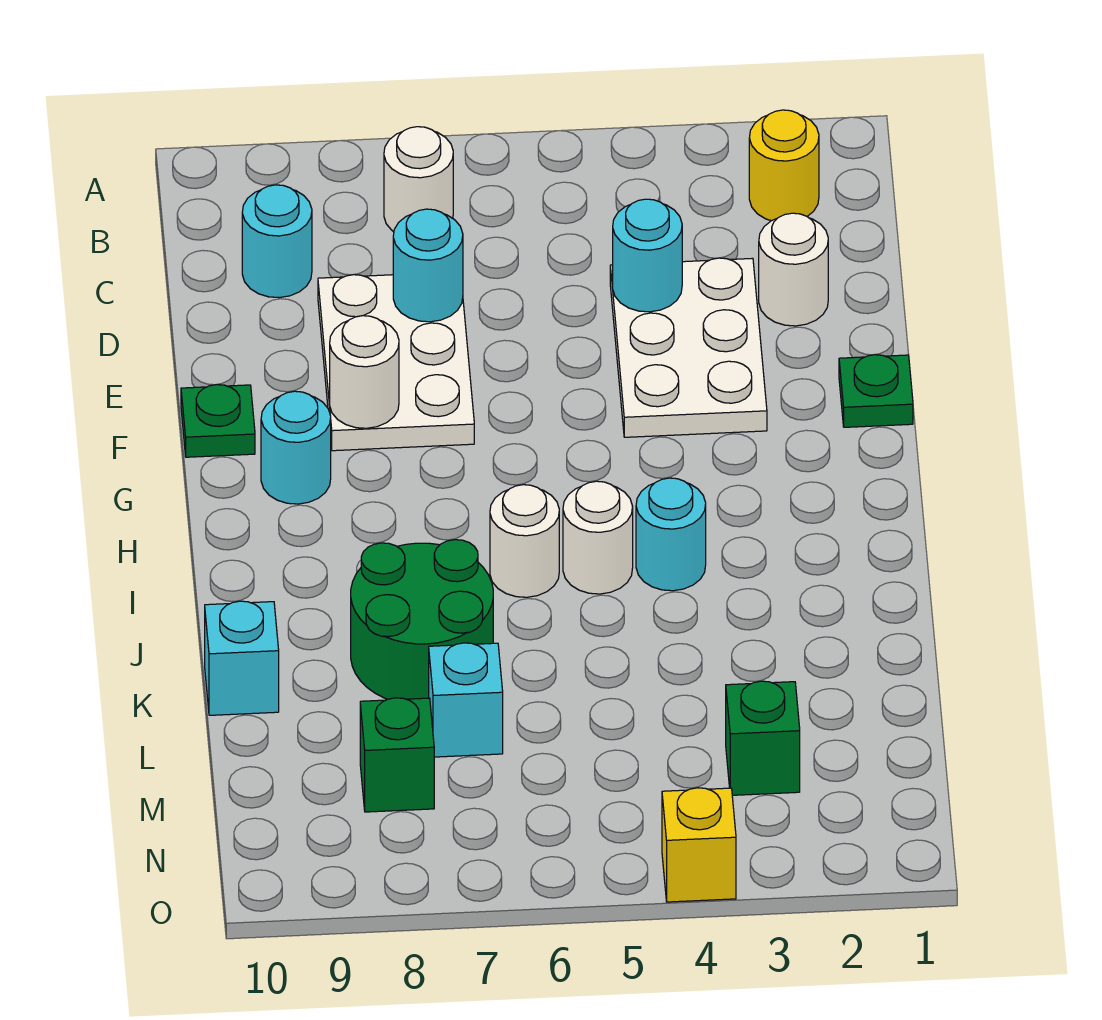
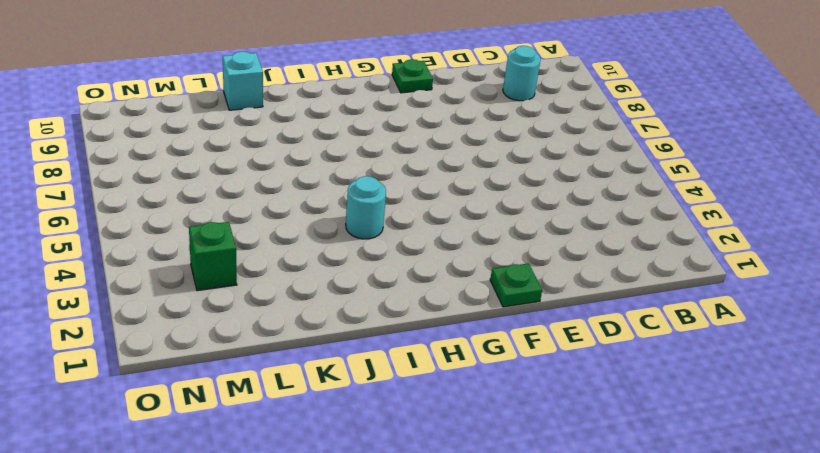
none -> yellow 1x1 round brick [749,110,819,221]
none -> white 1x1 round brick [384,127,453,232]
none -> white 1x1 round brick [759,213,828,326]

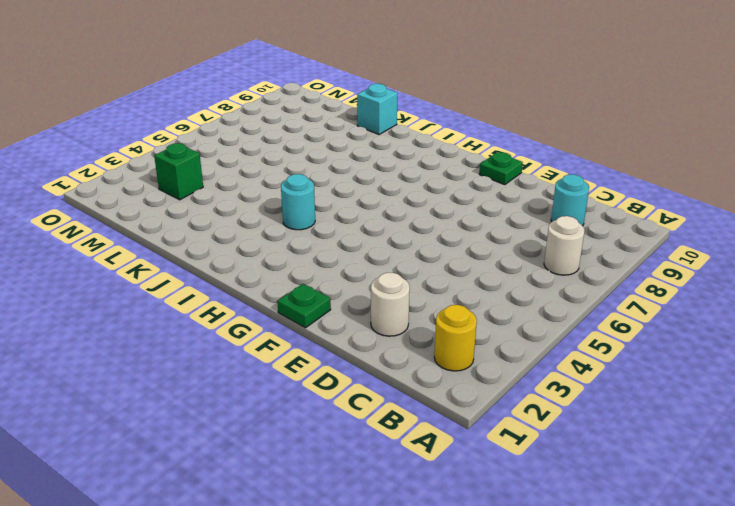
none -> white 2x3 plate [610,258,767,437]
none -> white 2x3 plate [318,275,474,451]
none -> cyan 1x1 round brick [261,391,331,504]

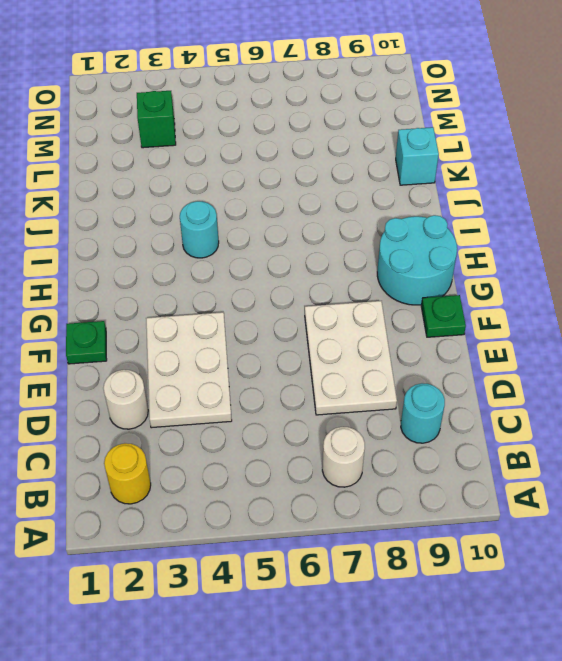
cyan 2x2 round brick [377,215,457,305] -> cyan 1x1 round brick [261,391,331,504]
none -> white 1x1 round brick [563,481,633,594]
none -> white 1x1 round brick [490,485,559,597]
none -> green 2x2 round brick [351,540,493,699]

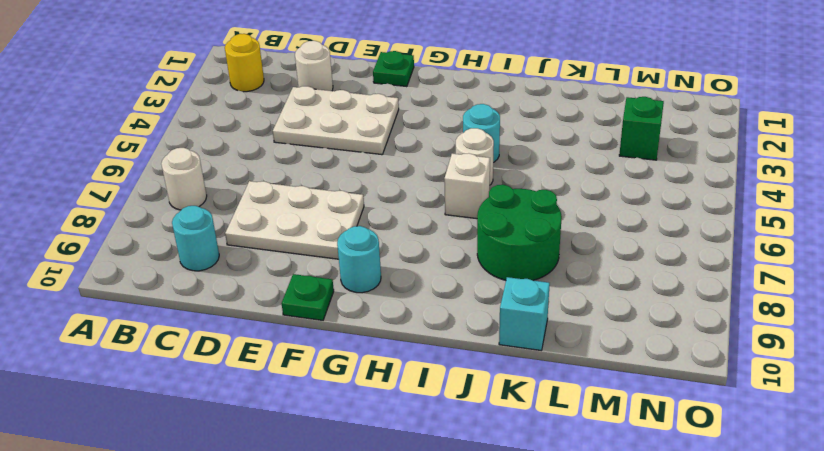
white 1x1 brick [444,153,490,219] -> white 1x1 round brick [490,485,559,597]
none -> cyan 1x1 brick [429,643,503,757]
none -> green 1x1 brick [360,698,434,812]
none -> yellow 1x1 brick [662,788,736,902]

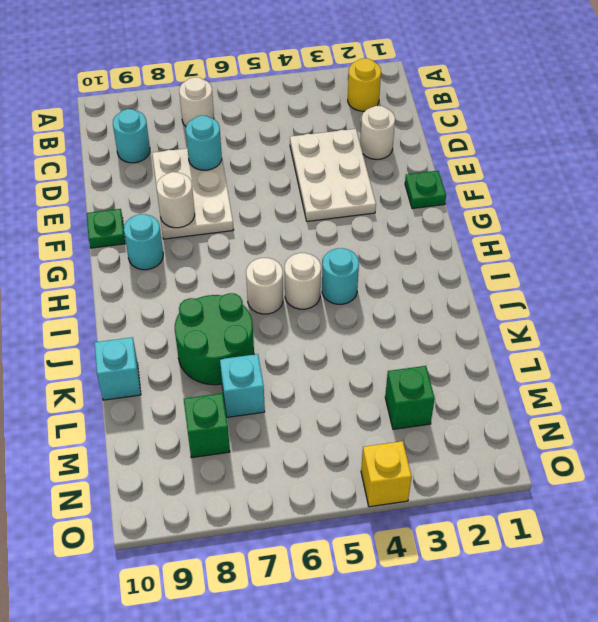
none -> cyan 1x1 round brick [613,199,682,312]

